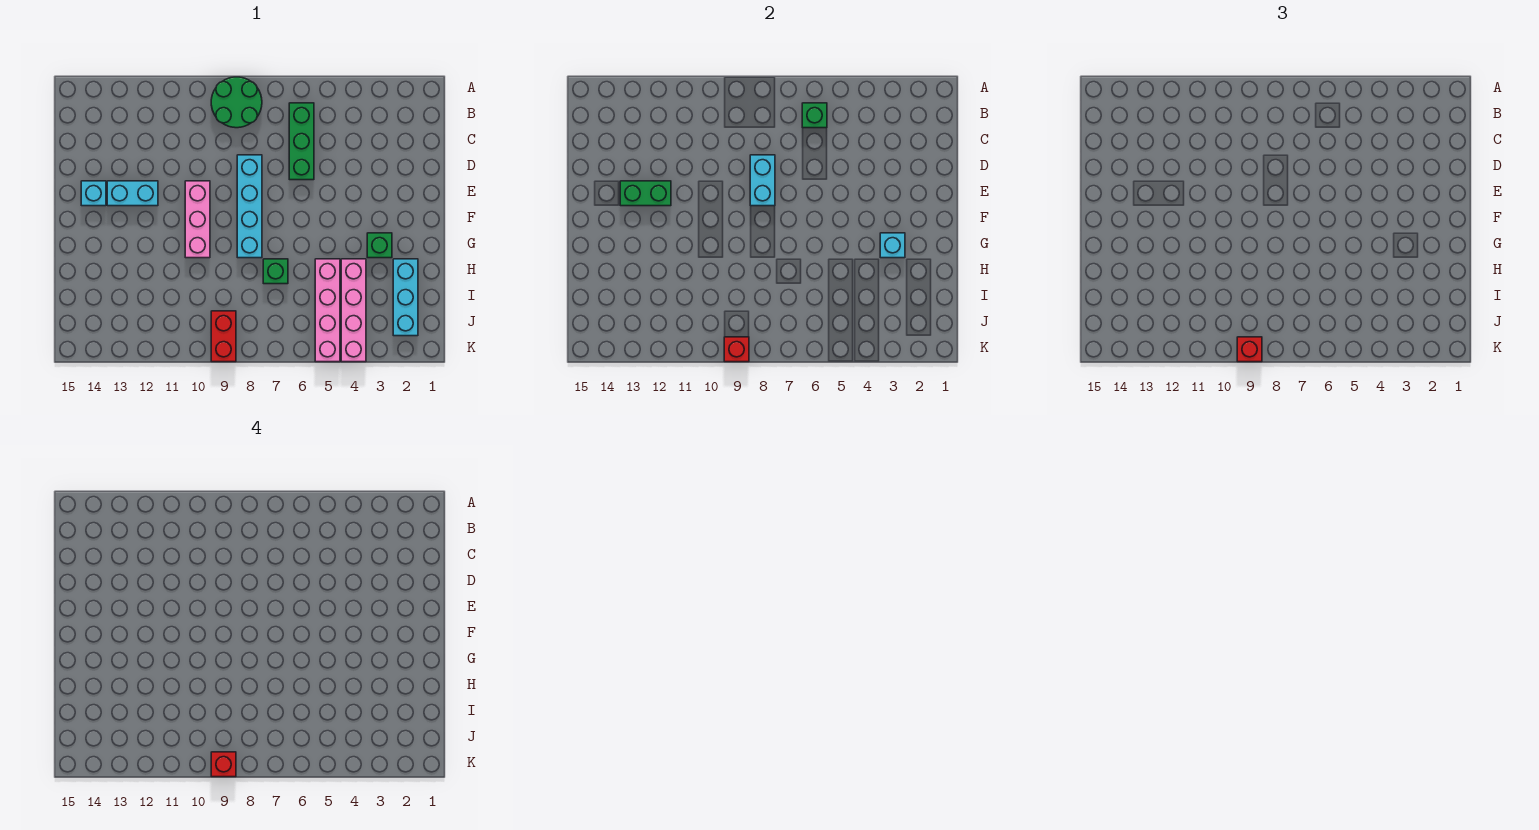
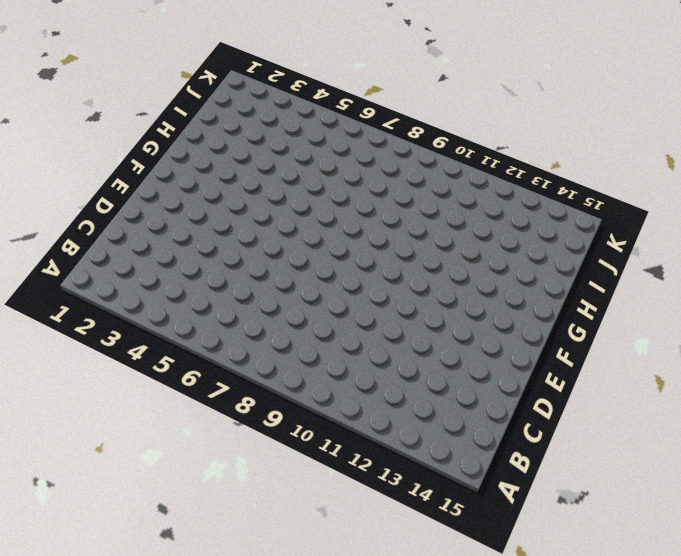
none -> green 2x2 round brick [211,77,262,128]
none -> green 1x3 brick [289,103,314,180]
none -> cyan 1x4 brick [237,155,262,258]

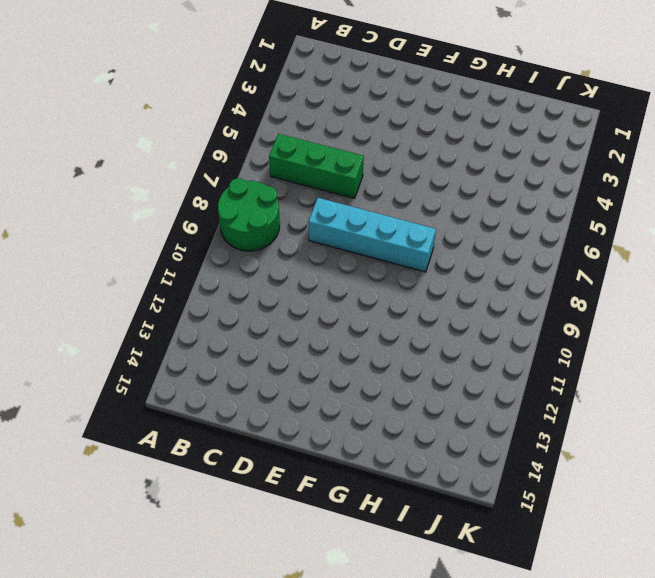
none -> pink 1x3 brick [185,181,210,258]
none -> cyan 1x2 brick [107,181,158,206]
none -> cyan 1x1 brick [81,181,106,206]

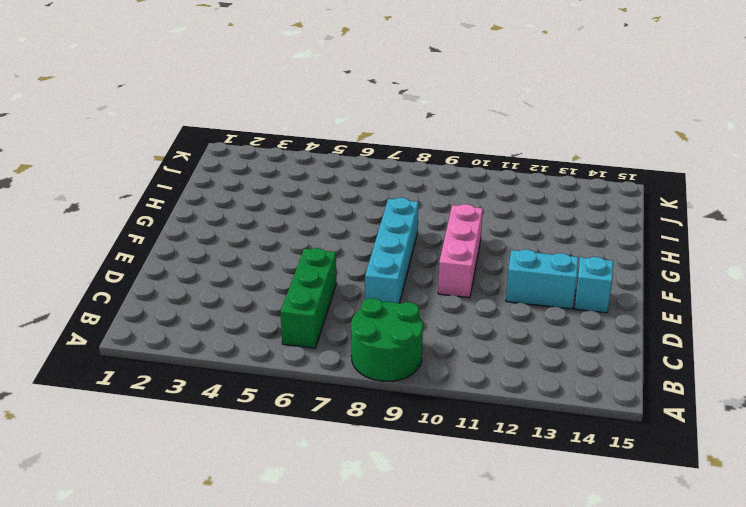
none -> green 1x1 brick [367,233,392,258]
none -> cyan 1x3 brick [393,259,418,336]
none -> pink 1x4 brick [341,259,366,362]

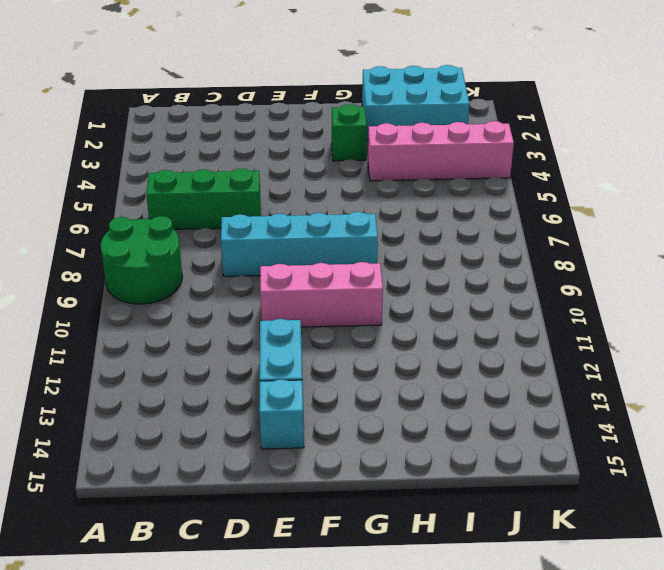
cyan 2x3 brick [362,65,469,140] -> cyan 1x3 brick [393,259,418,336]
none -> pink 1x4 brick [315,259,340,362]
none -> green 1x1 brick [263,259,288,284]
none -> red 1x2 brick [211,311,236,362]

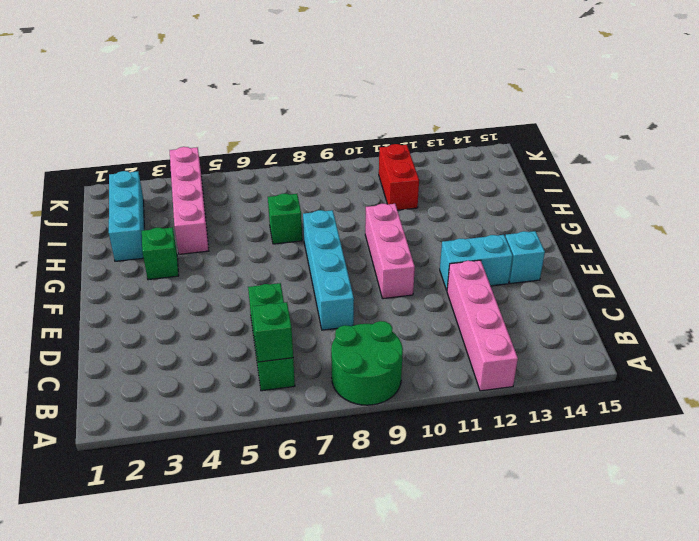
pink 1x4 brick [447,260,518,391] -> pink 1x4 brick moved to [315,259,340,362]
red 1x2 brick [379,144,419,210] -> red 1x2 brick moved to [211,311,236,362]
none -> cyan 1x2 brick [750,155,775,206]
none -> green 1x2 brick [620,181,671,206]
none -> cyan 1x1 brick [880,233,905,258]

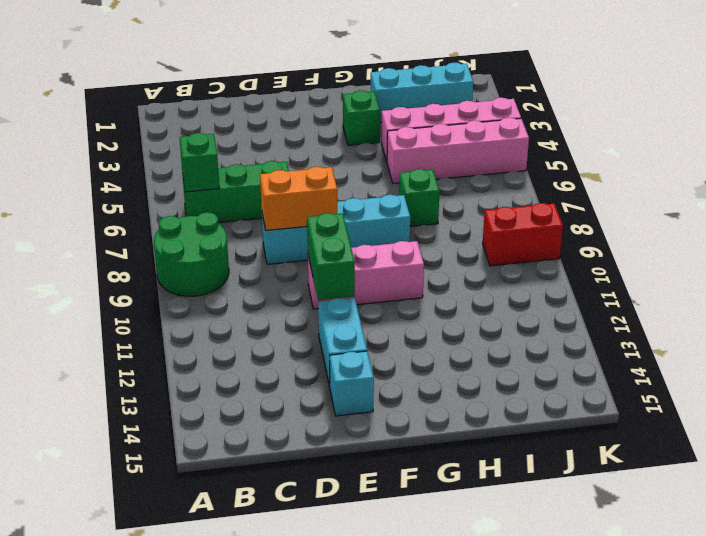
orange 1x2 brick [260,167,337,231] -> cyan 1x2 brick [750,155,775,206]
green 1x2 brick [307,213,355,300] -> green 1x2 brick moved to [620,181,671,206]
none -> cyan 1x1 brick [880,233,905,258]
none -> red 1x1 brick [724,337,749,362]
none -> red 1x1 brick [1237,337,1262,362]

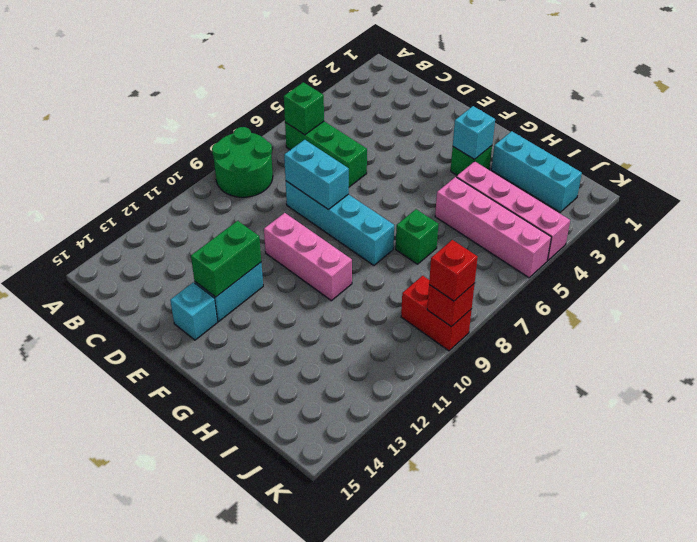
none -> red 1x1 brick [211,752,236,777]

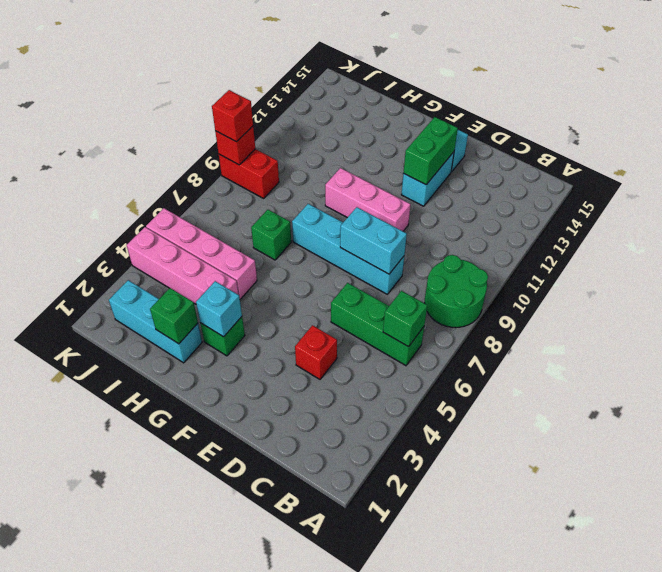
red 1x1 brick [295,325,337,379] -> red 1x1 brick moved to [211,752,236,777]
green 1x1 brick [150,288,198,344] -> none

